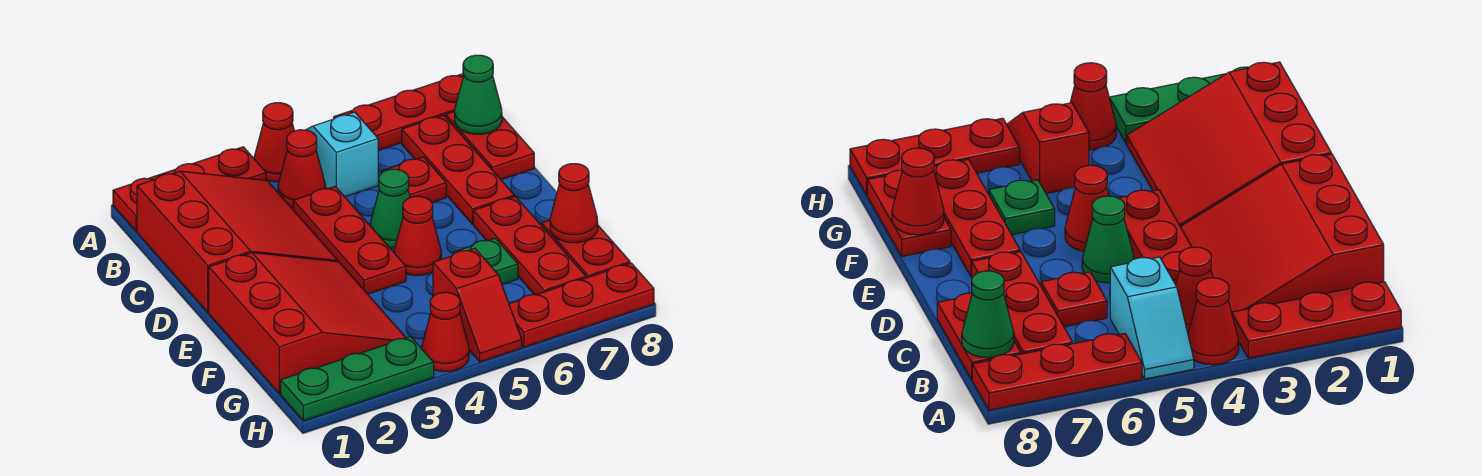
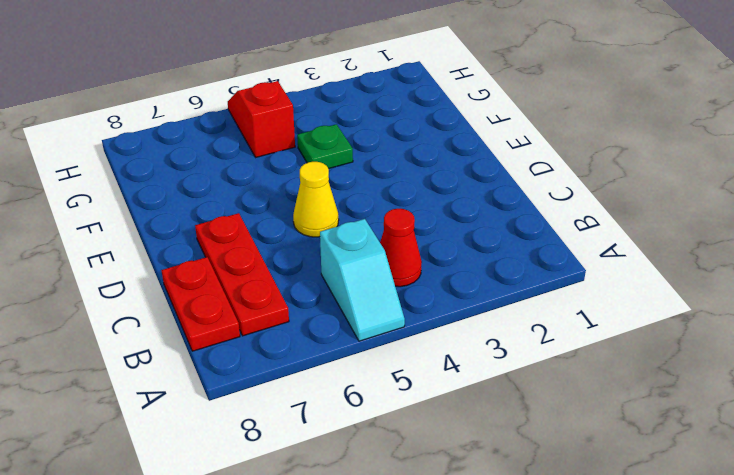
yellow 1x1 cone [293,162,339,237] -> green 1x1 cone [370,169,410,248]
green 1x1 plate [297,124,353,169] -> green 1x1 plate moved to [453,238,518,284]
none -> red 1x3 plate [113,147,266,231]
none -> red 1x1 cone [254,103,294,182]
none -> red 1x3 plate [334,74,464,150]

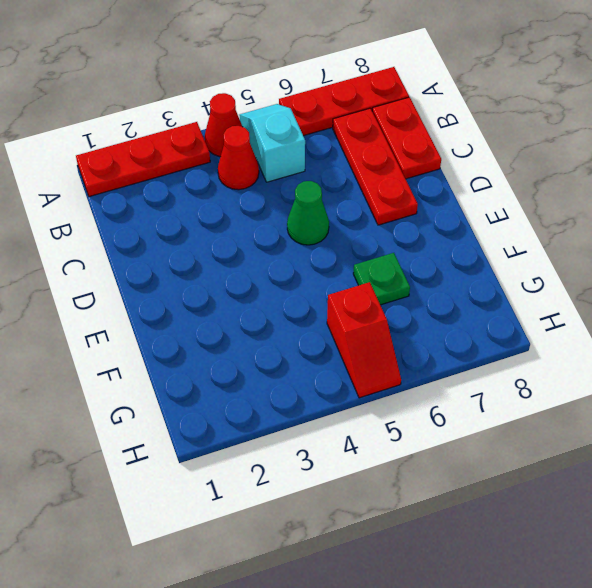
none -> red 3x3 slope [137,171,338,312]
none -> red 1x3 plate [293,186,406,294]
none -> red 1x1 plate [382,157,446,203]

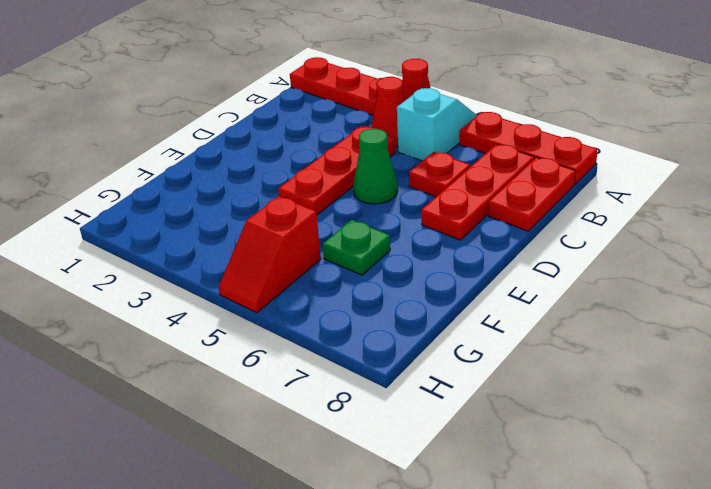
none -> red 3x3 slope [137,171,338,312]
none -> red 3x3 slope [209,253,406,394]
none -> red 1x1 cone [394,196,441,276]

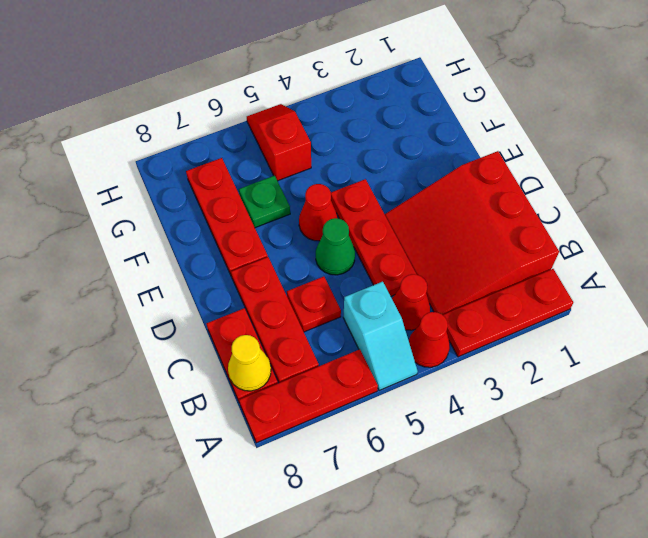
yellow 1x1 cone [228,335,271,391] -> green 1x1 cone [455,55,502,134]
none -> red 3x3 slope [209,253,406,394]
none -> red 1x2 plate [541,220,630,278]
none -> green 1x3 plate [281,336,434,421]

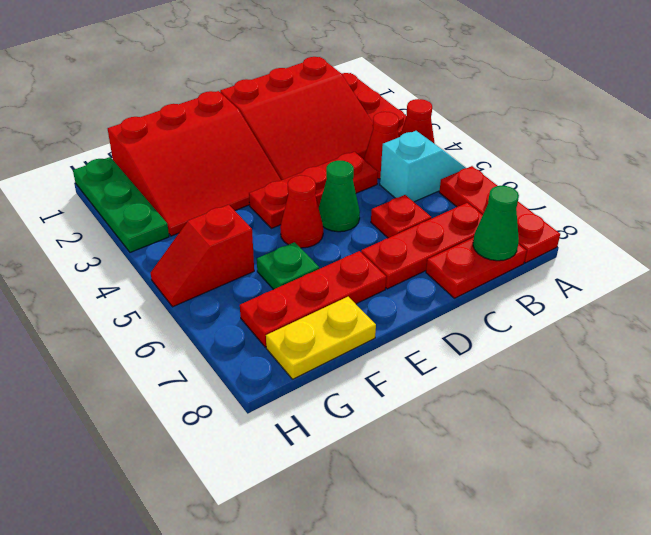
yellow 1x2 plate [266,297,376,379] -> red 1x2 plate [541,220,630,278]
none -> red 1x1 cone [422,292,469,372]
none -> red 1x3 plate [509,263,654,347]
none -> red 1x1 cone [550,164,598,243]

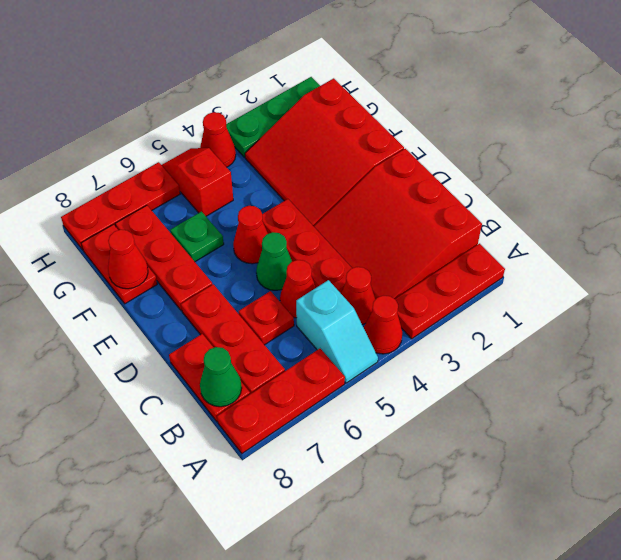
red 1x1 cone [280,260,316,318] -> none

